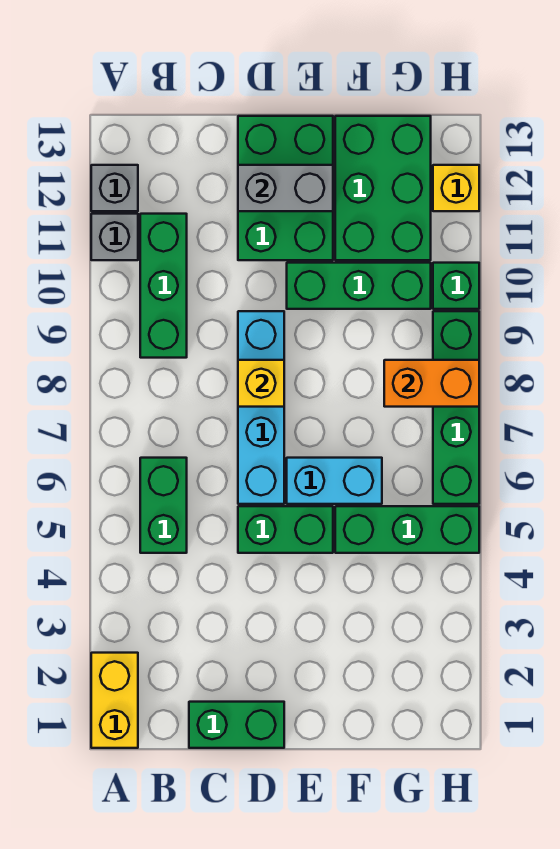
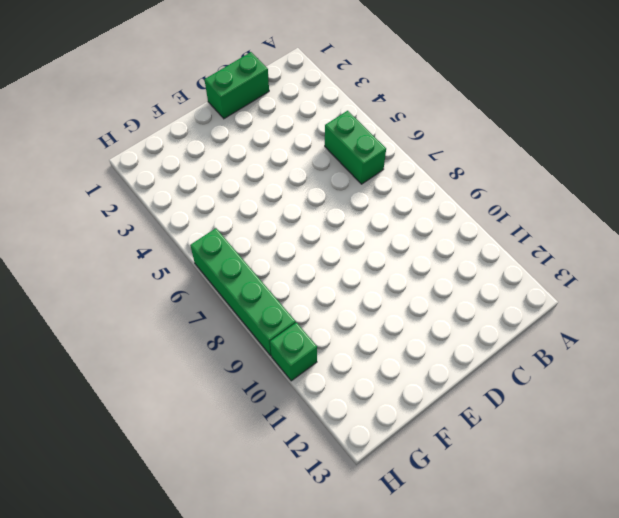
none -> yellow 1x2 brick [91,653,138,748]
none -> grey 1x1 brick [91,214,138,260]
none -> grey 1x1 brick [91,165,138,211]

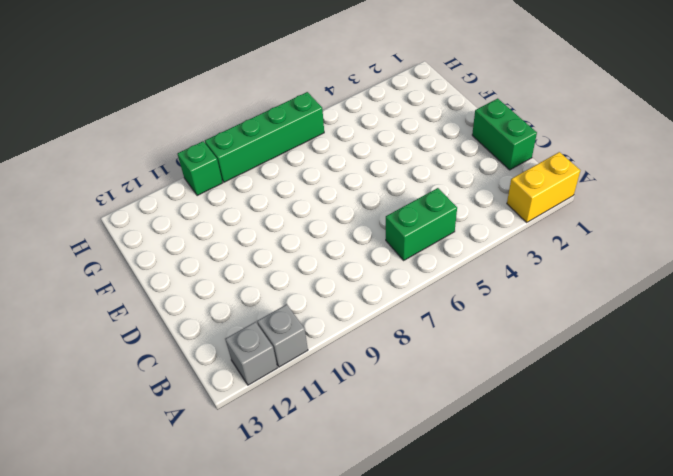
none -> green 1x3 brick [140,214,187,358]
none -> green 1x2 brick [238,506,333,553]
none -> cyan 1x4 brick [238,311,284,504]

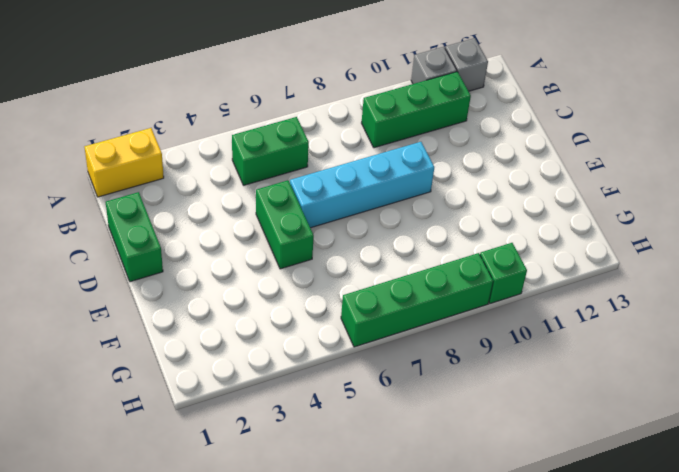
none -> green 2x3 brick [238,116,333,260]
none -> cyan 1x2 brick [287,458,382,504]
none -> green 1x3 brick [287,263,431,309]

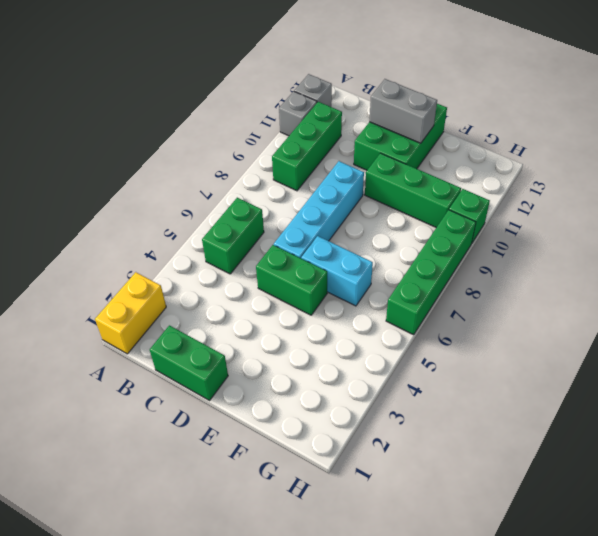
none -> green 1x3 brick [335,506,479,553]
none -> green 2x3 brick [335,116,431,260]
none -> yellow 1x1 brick [433,165,479,211]

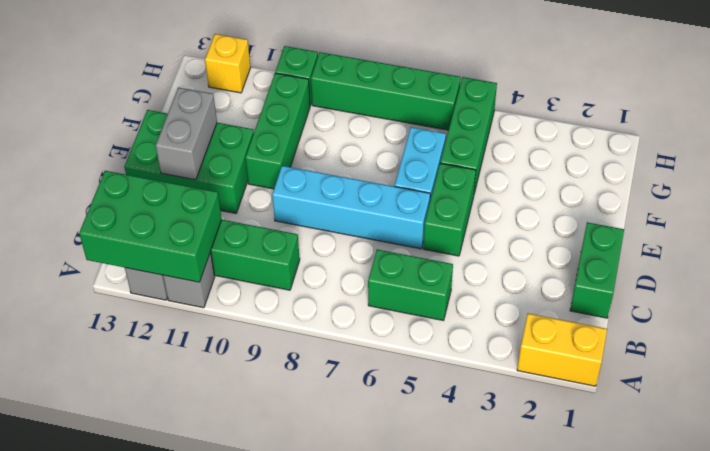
green 2x3 brick [79,171,222,282] -> green 2x3 brick moved to [335,116,431,260]
none -> yellow 1x1 brick [238,360,284,407]
none -> orange 1x2 brick [384,360,479,407]

